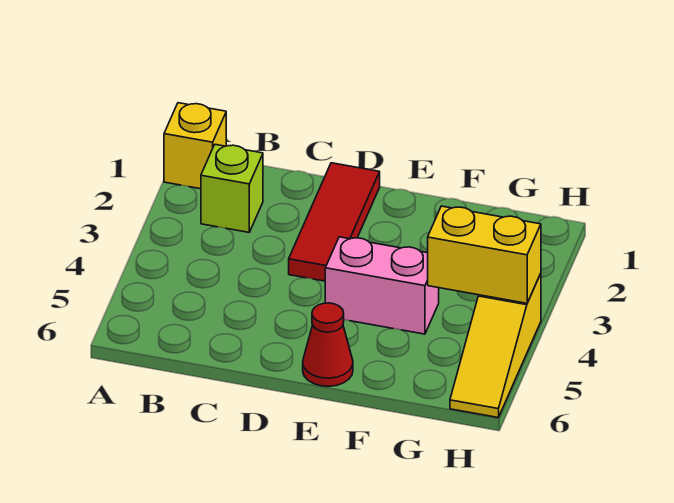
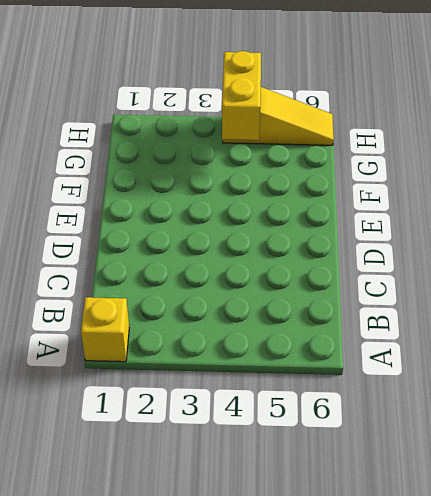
none -> lime 1x1 brick [201,145,263,232]
none -> red 1x3 tile [289,163,380,281]

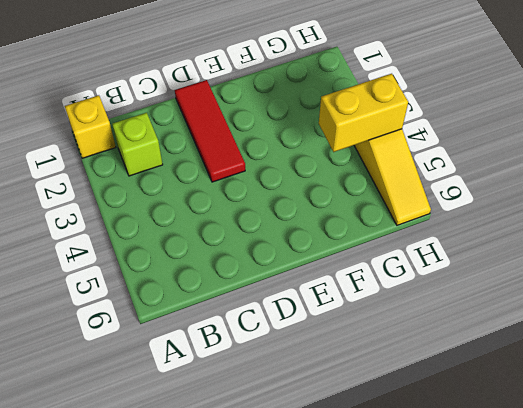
none -> pink 1x2 brick [325,237,439,334]
none -> red 1x1 cone [303,303,353,386]

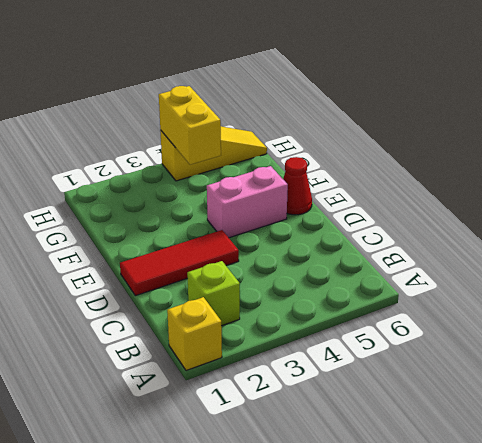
pink 1x2 brick [207,166,288,238] -> pink 1x2 brick turned to [325,237,439,334]

